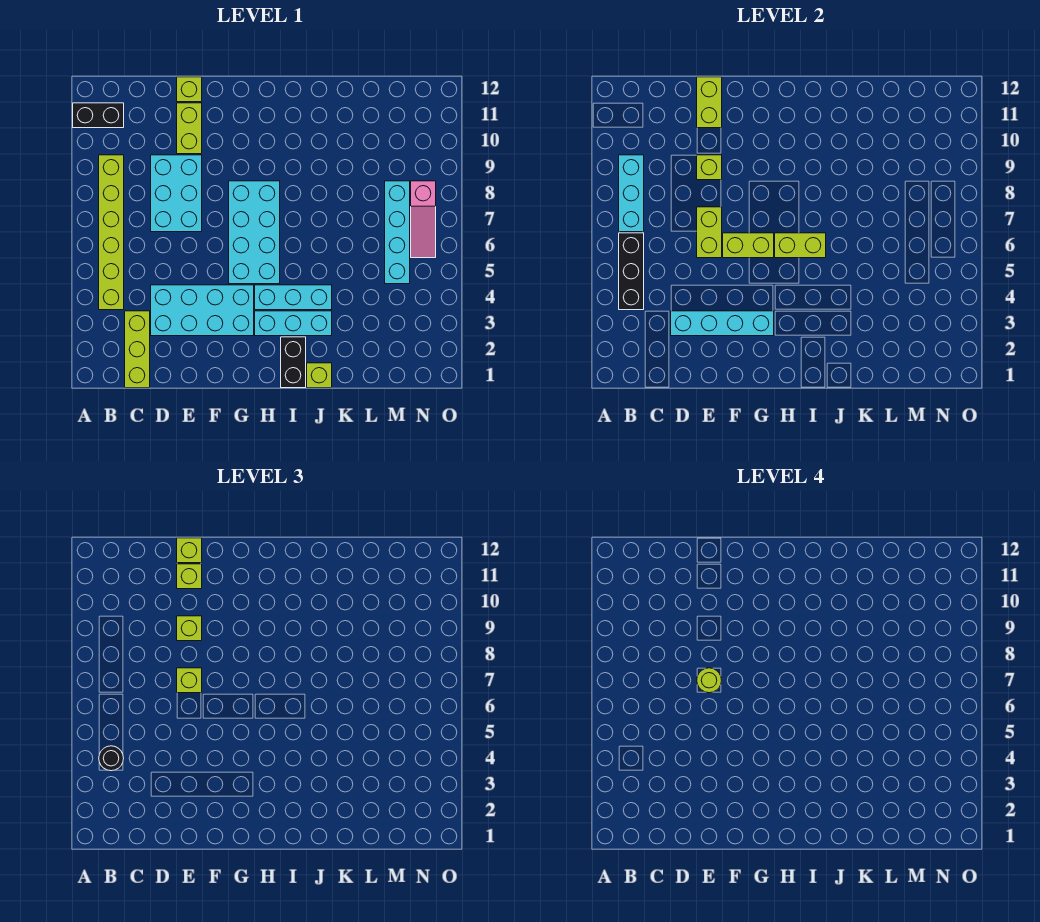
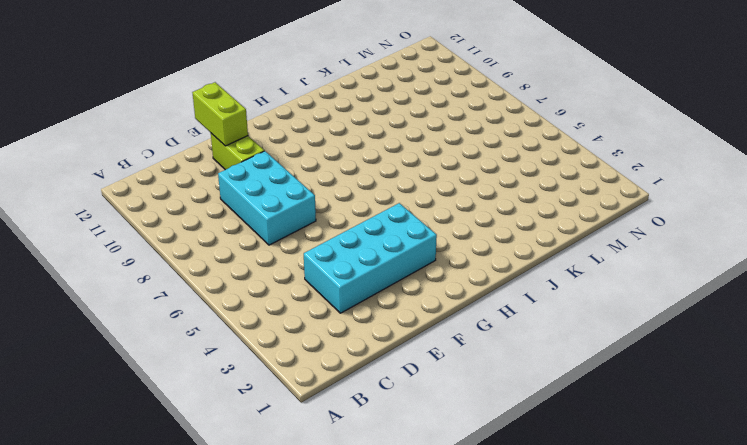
none -> black 1x2 brick [73,103,124,128]
none -> lime 1x6 brick [99,155,124,310]
none -> lime 1x3 brick [125,311,150,388]

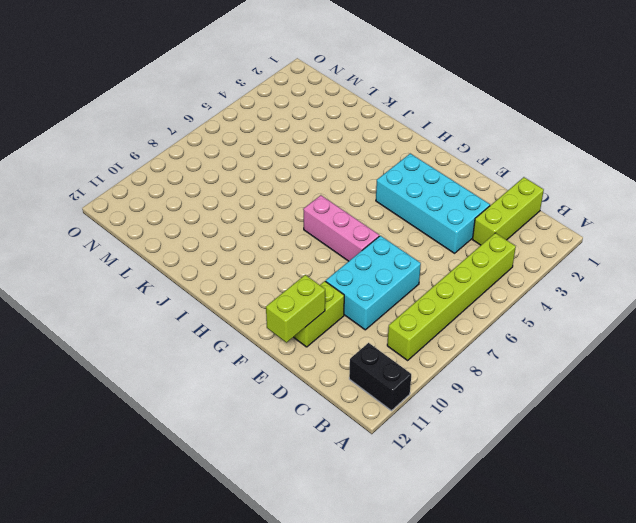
pink 1x3 brick [303,195,379,261] -> cyan 2x4 brick [229,181,280,284]
none -> lime 1x1 brick [177,77,202,102]
none -> cyan 1x3 brick [255,311,332,336]
none -> cyan 1x3 brick [255,285,332,310]

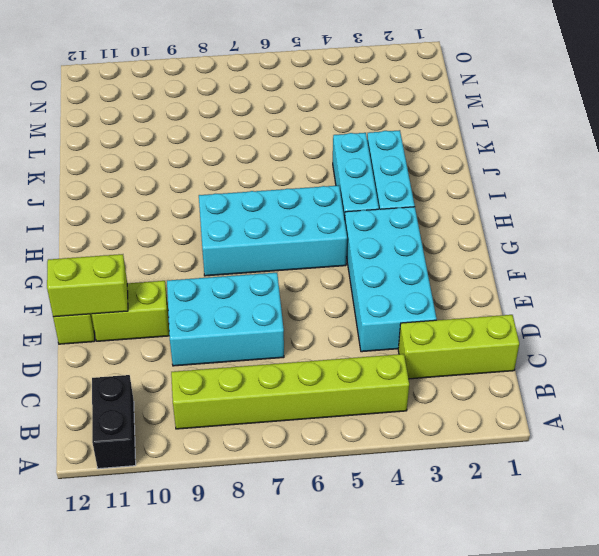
none -> black 1x2 brick [281,337,306,388]
none -> lime 1x1 brick [307,363,332,388]
none -> cyan 1x4 brick [385,181,410,284]

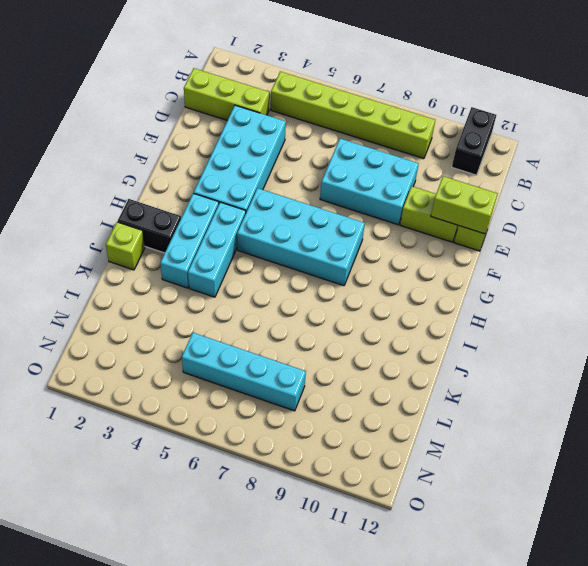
none -> pink 1x3 slope [411,181,436,258]
none -> black 1x3 brick [619,233,644,310]
none -> cyan 1x3 brick [619,155,644,232]

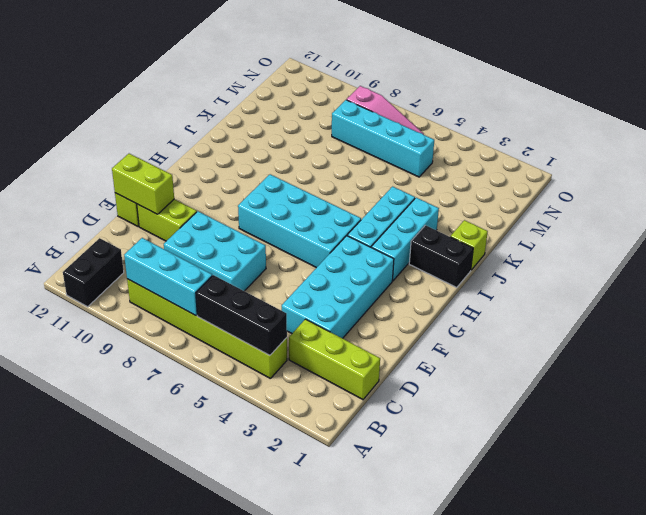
none -> cyan 1x4 brick [671,311,774,336]
none -> lime 1x2 brick [697,207,722,258]
none -> lime 1x1 brick [697,155,722,180]

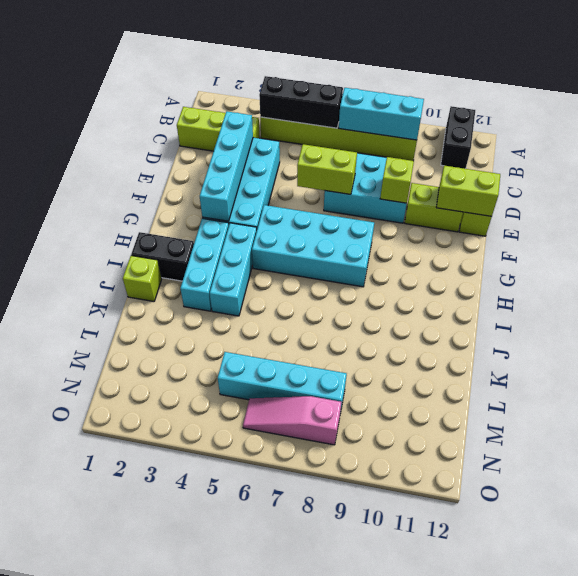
none -> lime 1x2 brick [723,233,774,258]
none -> lime 1x2 brick [775,233,826,258]
none -> black 1x1 round brick [99,746,124,771]

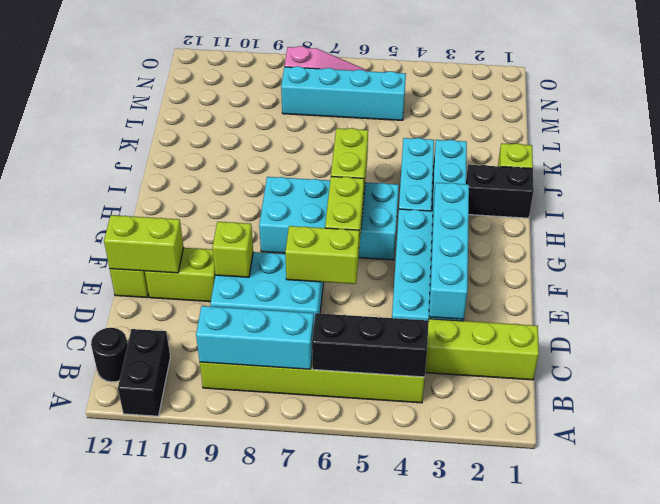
black 1x1 round brick [91,328,128,382] -> black 1x1 round brick moved to [99,746,124,771]
none -> lime 1x1 brick [177,668,202,693]
none -> lime 1x1 brick [177,616,202,641]
none -> lime 1x1 brick [177,564,202,589]

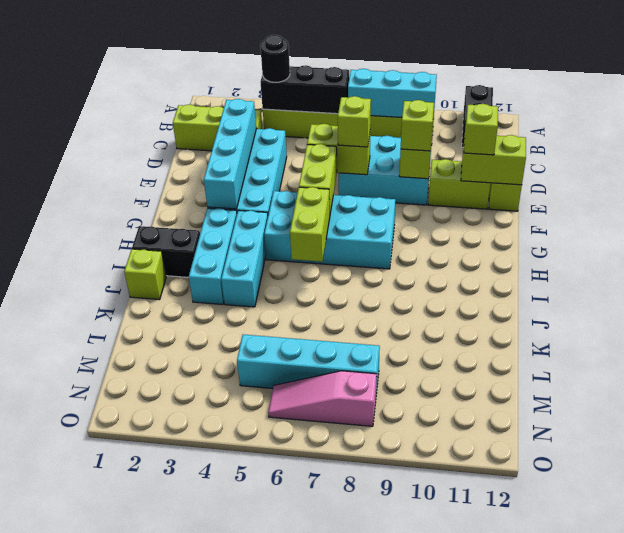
none -> lime 1x1 brick [177,538,202,563]
none -> lime 1x1 round brick [697,668,722,693]

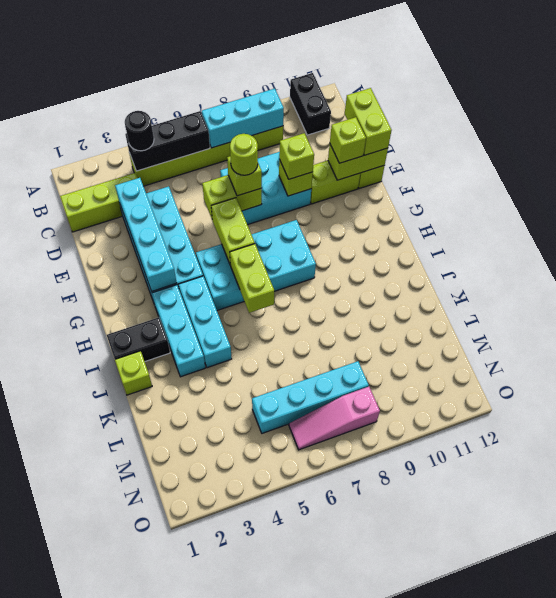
lime 1x2 brick [345,88,392,155] -> lime 1x1 brick [177,538,202,563]

